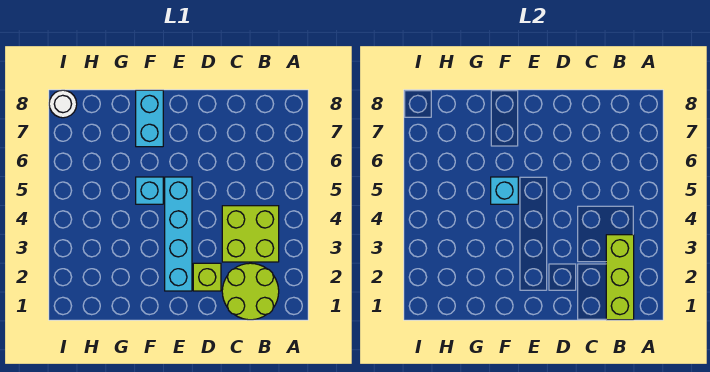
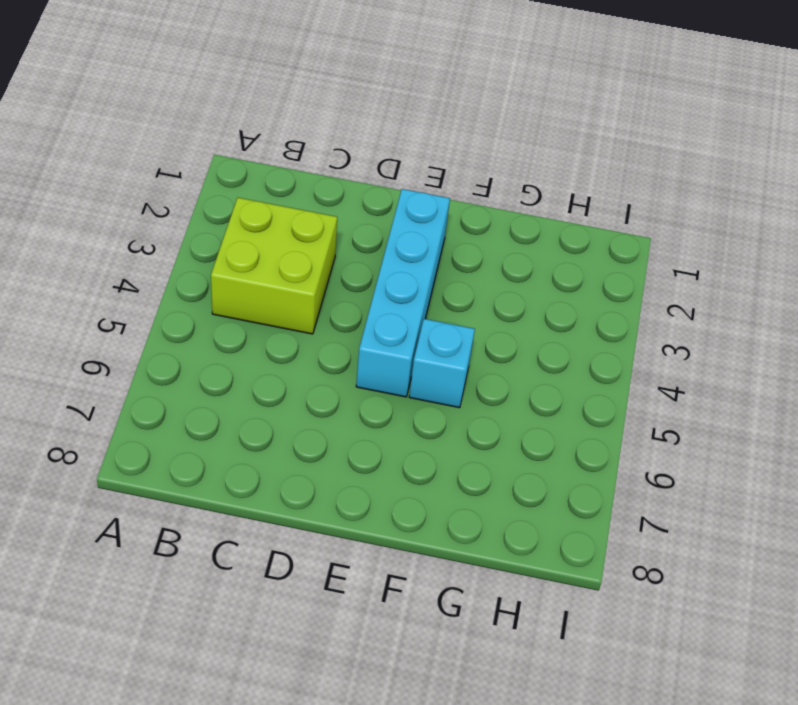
none -> lime 2x2 round brick [222,263,279,320]
none -> lime 1x1 brick [193,263,221,291]

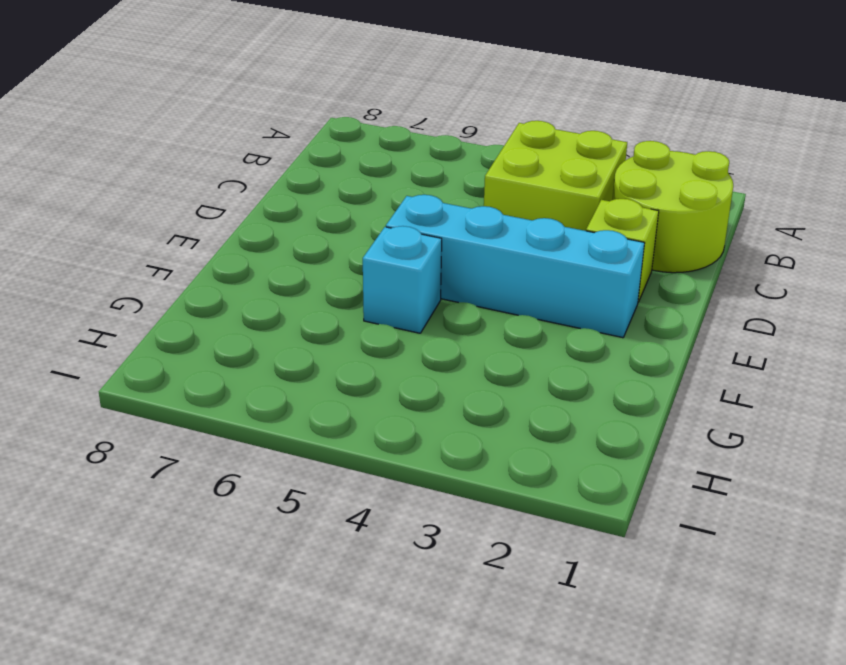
none -> cyan 1x2 brick [136,90,163,147]
none -> white 1x1 round brick [49,90,77,118]

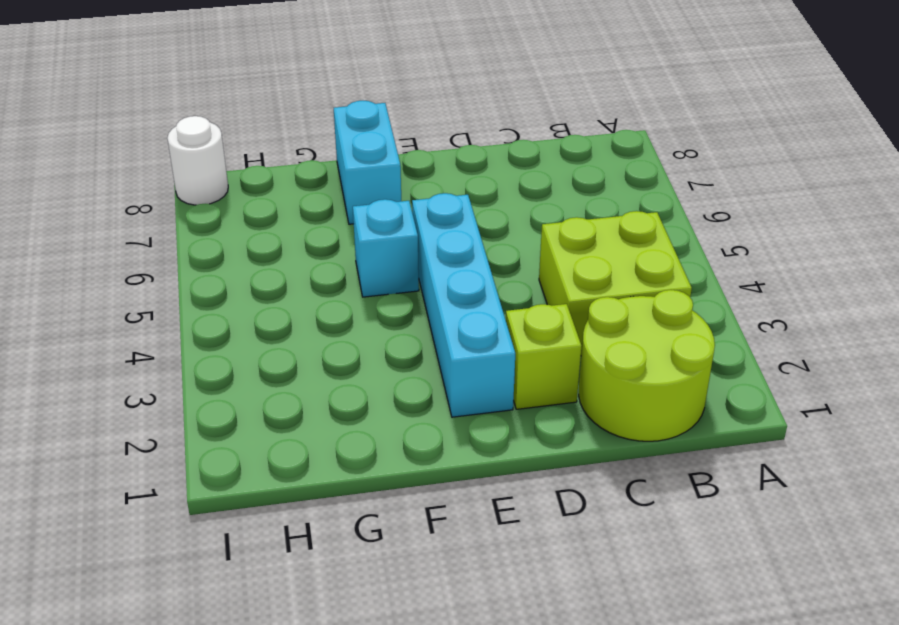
none -> lime 1x3 brick [606,235,634,320]
none -> cyan 1x1 brick [491,177,518,204]

